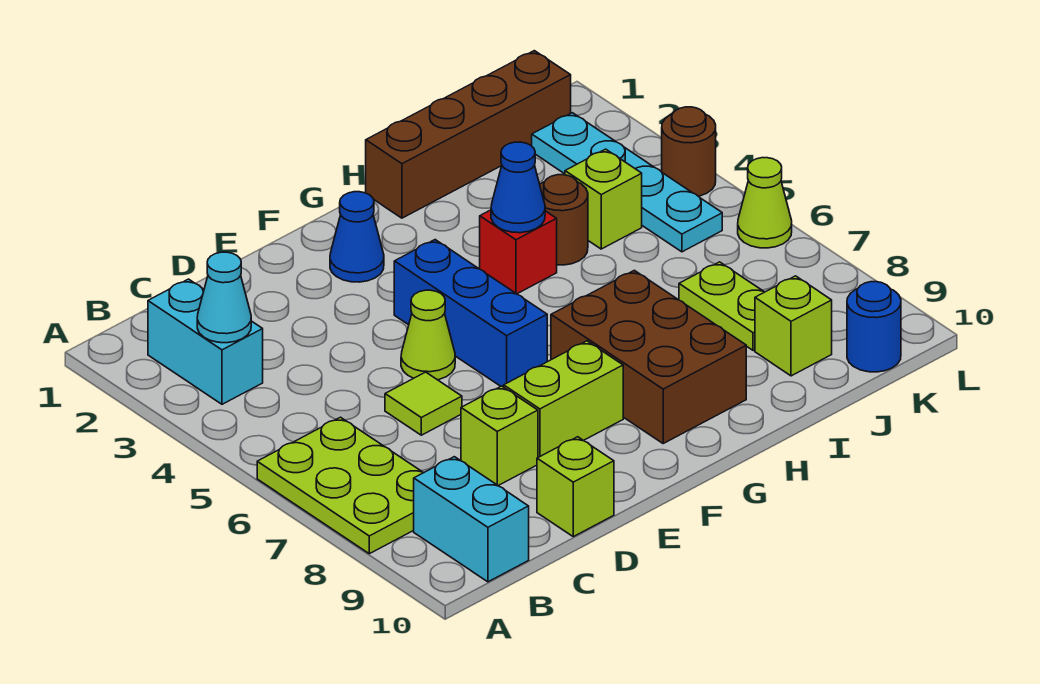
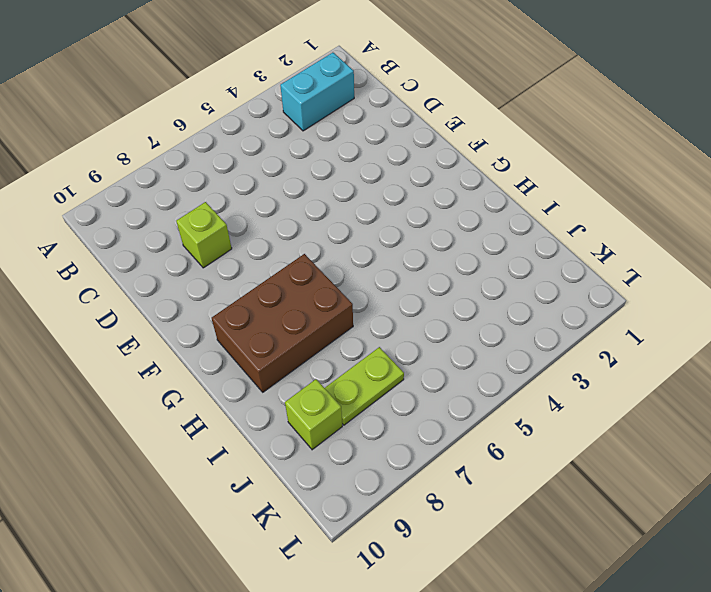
none -> lime 2x3 plate [257,417,423,554]
none -> cyan 1x2 brick [414,457,529,582]
none -> lime 1x1 tile [385,372,462,435]

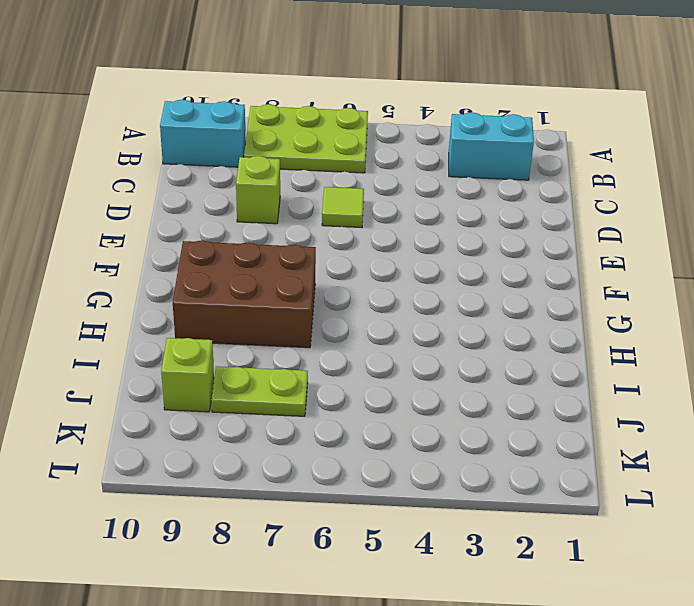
none -> lime 1x1 brick [537,437,614,537]
none -> lime 1x1 cone [401,290,455,380]
none -> lime 1x2 brick [504,341,623,457]

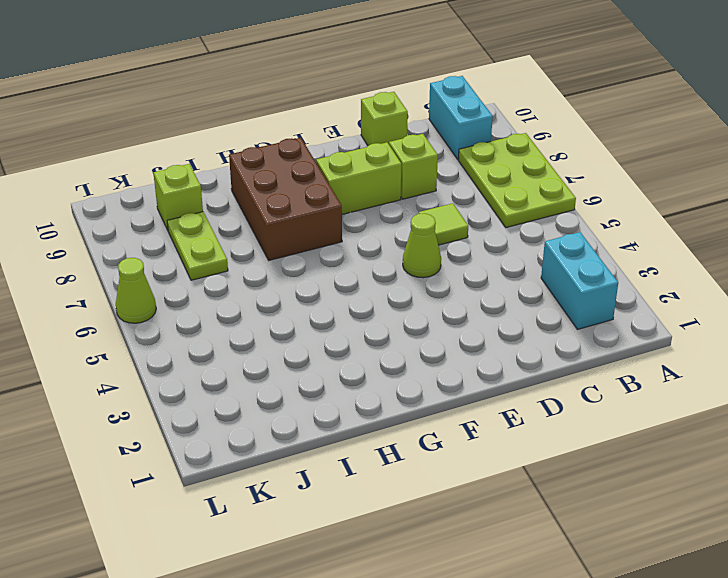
none -> blue 1x1 cone [330,192,384,282]
none -> blue 1x3 brick [394,240,547,387]
none -> brown 1x4 brick [366,51,571,218]

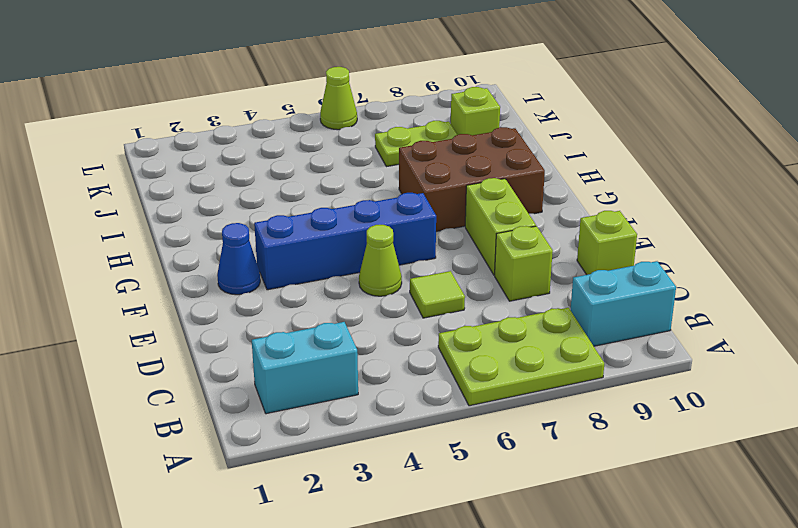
blue 1x4 brick [254,193,436,290] -> blue 1x3 brick [394,240,547,387]
none -> brown 1x4 brick [366,51,571,218]
none -> red 1x1 brick [480,210,557,294]
none -> brown 1x1 round brick [540,175,588,265]

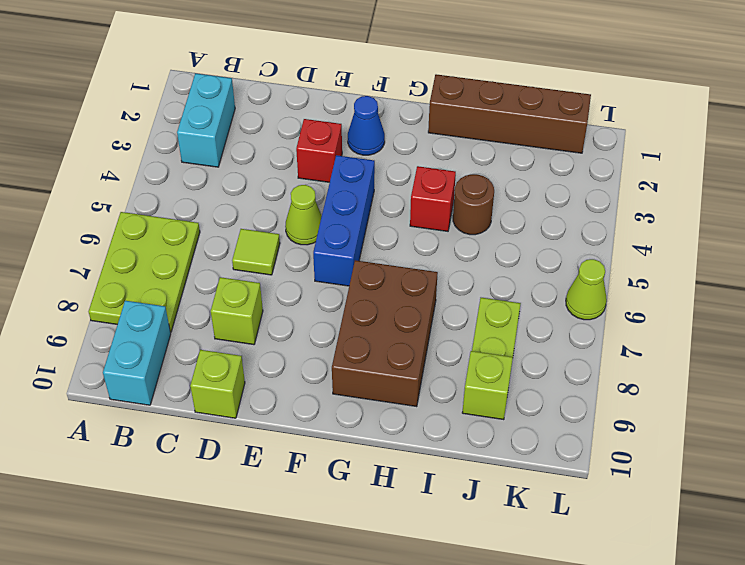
red 1x1 brick [296,119,342,182] -> none
none -> lime 1x2 brick [504,341,623,457]
none -> lime 1x1 brick [565,149,642,249]
none -> cyan 1x4 plate [532,113,722,252]

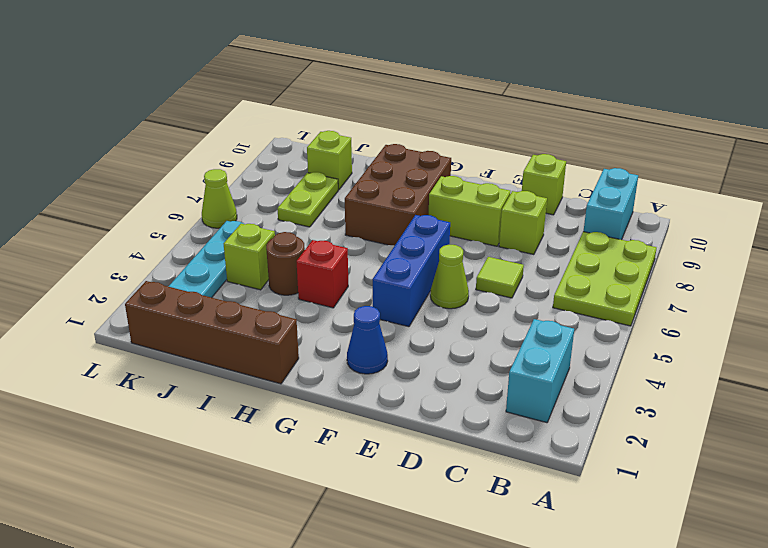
none -> blue 1x1 round brick [847,282,901,372]
none -> brown 1x1 round brick [662,107,716,196]
none -> cyan 1x1 cone [197,252,251,343]

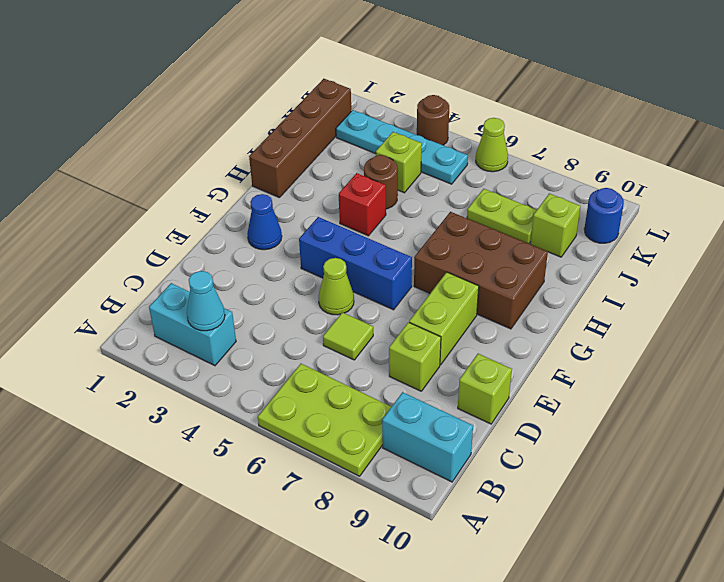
none -> blue 1x1 cone [491,142,545,233]

